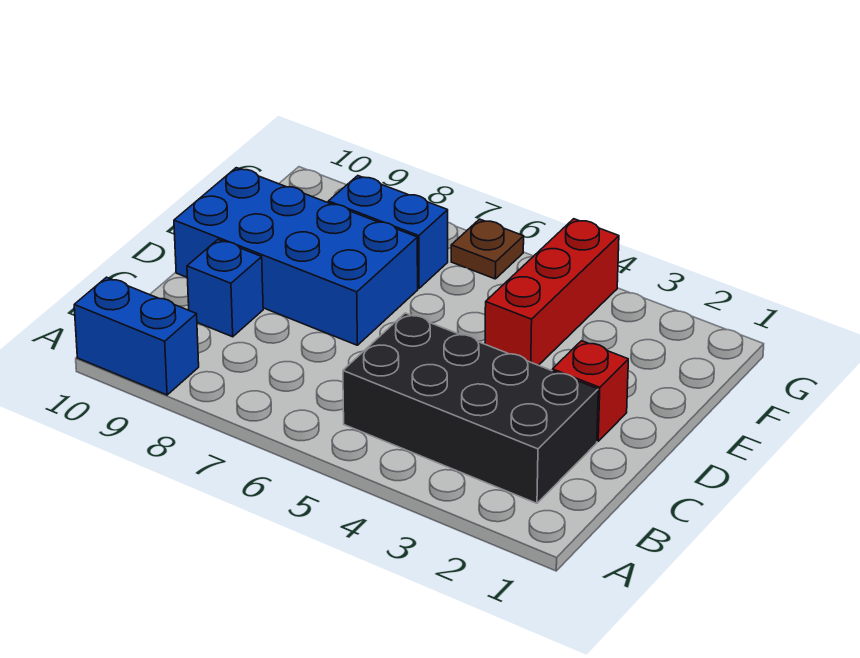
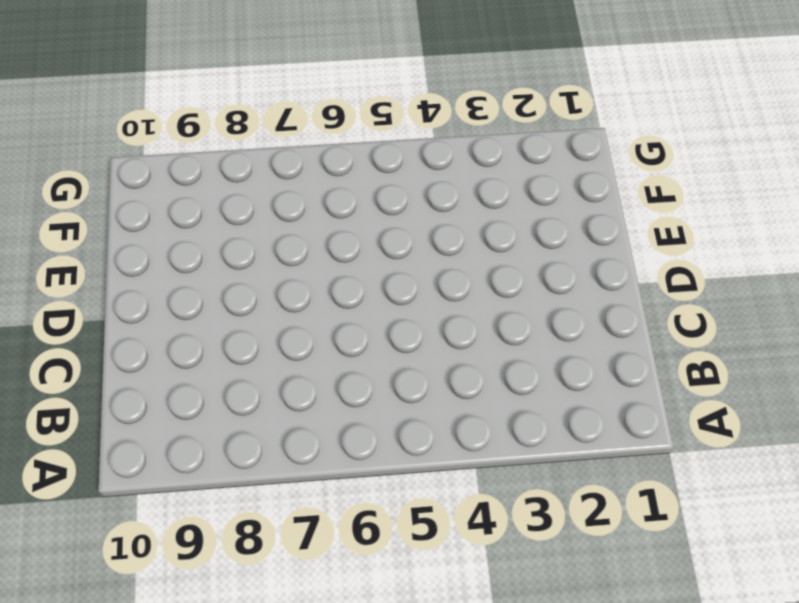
none -> blue 1x2 brick [74,277,199,395]
none -> black 2x4 brick [343,313,598,503]

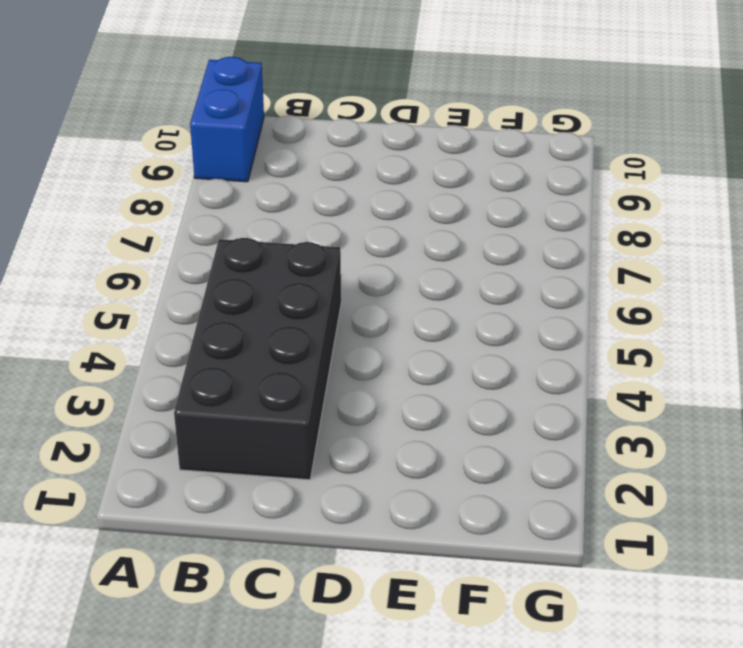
none -> blue 1x1 brick [187,240,263,337]
none -> red 1x1 brick [552,341,628,441]

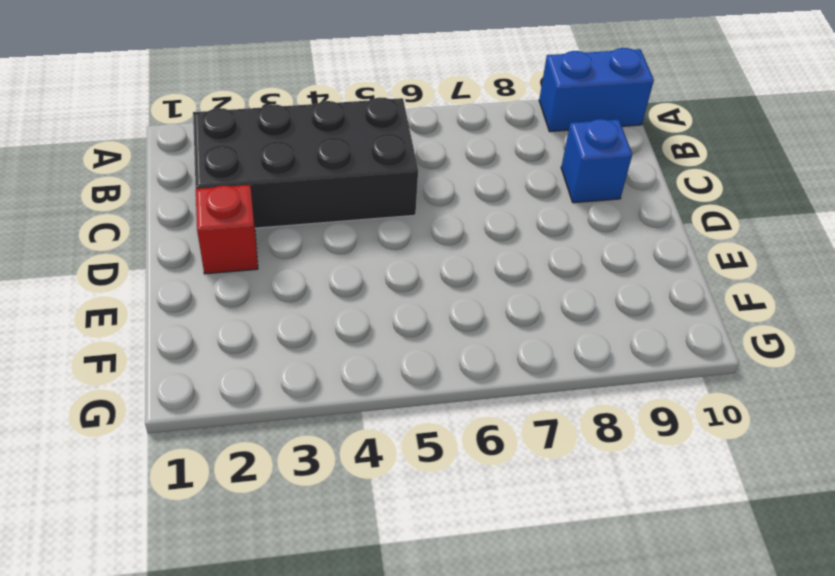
none -> blue 2x4 brick [174,168,418,345]
none -> red 1x3 brick [485,219,619,365]

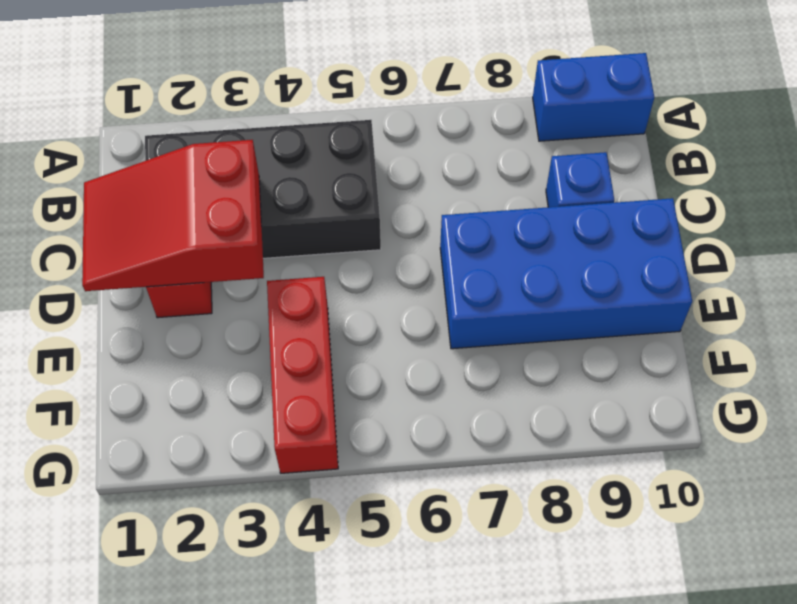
red 2x3 slope [82,140,264,291] -> none
none -> blue 1x2 brick [328,176,448,289]
none -> brown 1x1 plate [451,219,524,279]

